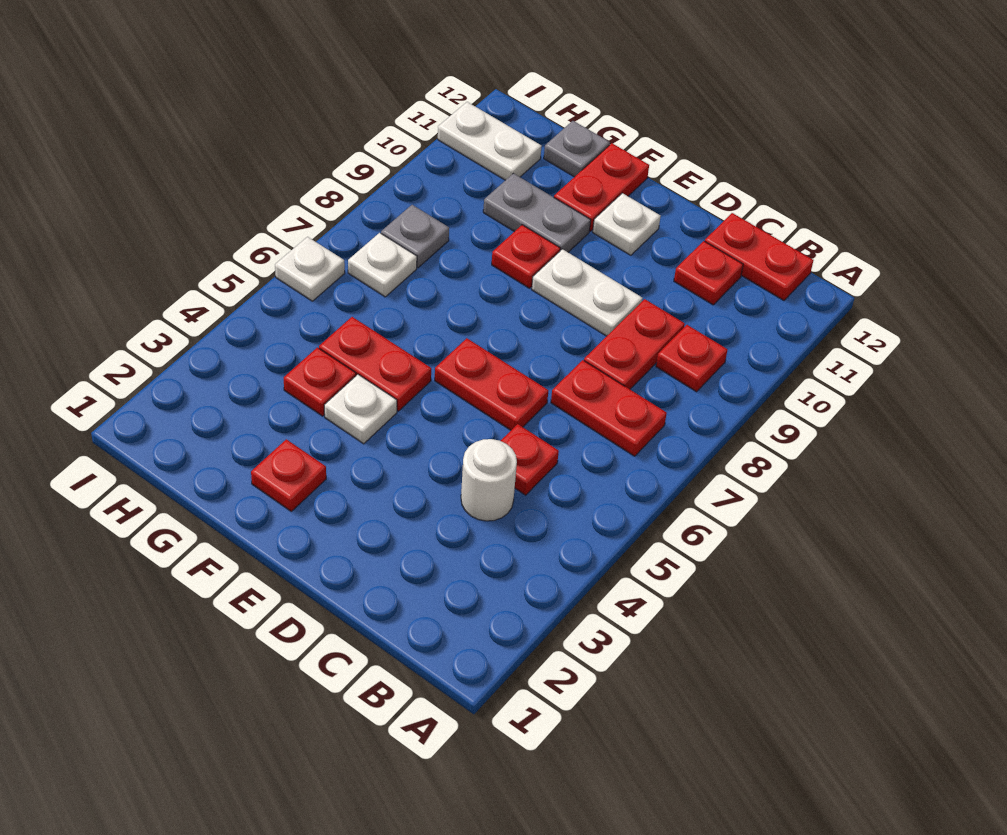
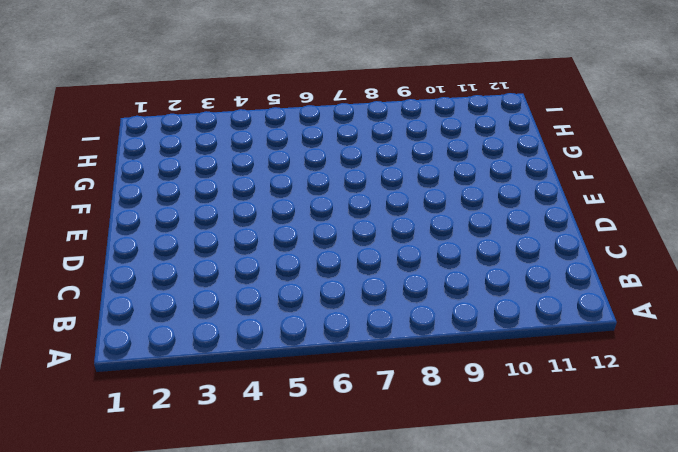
none -> red 1x2 plate [551,360,667,456]
none -> red 1x1 plate [656,325,728,392]
none -> red 1x2 plate [705,213,813,300]

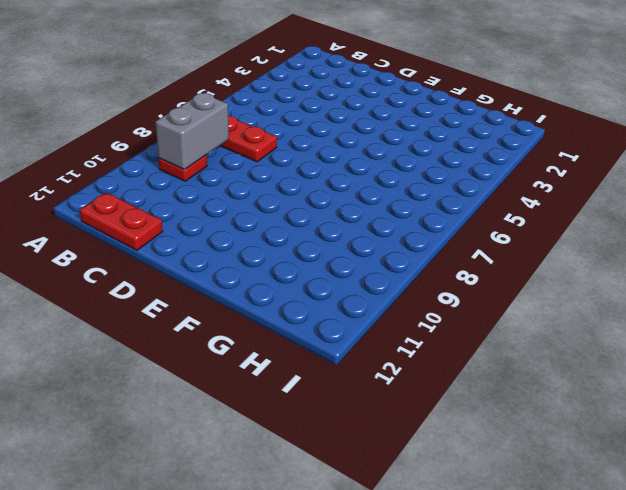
grey 1x2 brick [156,93,229,169] -> none
none -> white 1x1 round brick [461,439,517,521]
none -> red 1x1 plate [501,424,559,495]
none -> red 1x2 plate [584,299,685,389]

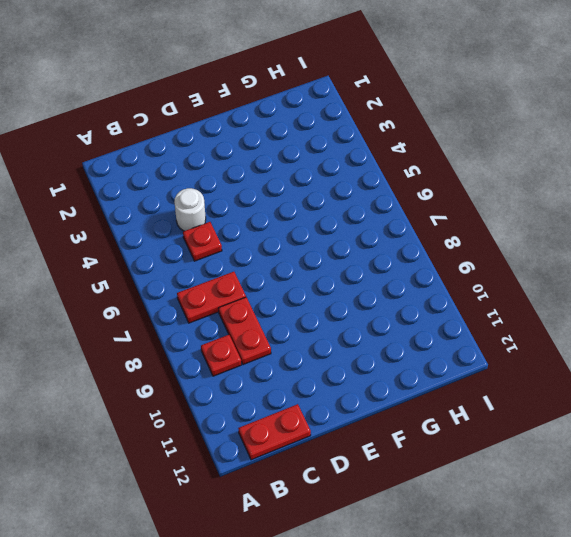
none -> red 1x1 plate [674,241,743,305]
none -> red 1x2 plate [435,338,548,430]
none -> white 1x2 plate [532,249,643,336]

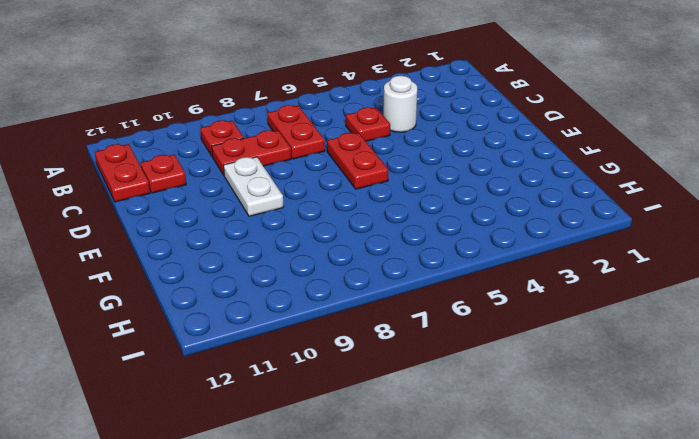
none -> white 1x1 plate [593,193,661,255]
none -> red 1x1 plate [251,439,326,511]
none -> white 1x1 plate [324,374,397,444]

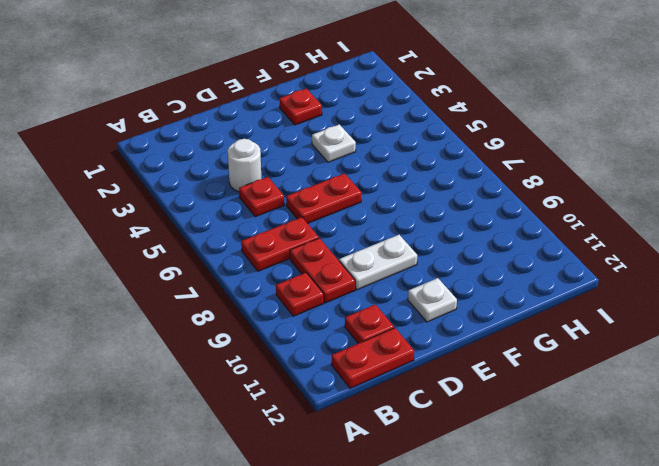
none -> red 1x2 plate [319,317,431,411]
none -> red 1x1 plate [492,225,560,288]
none -> grey 1x2 plate [483,174,591,252]

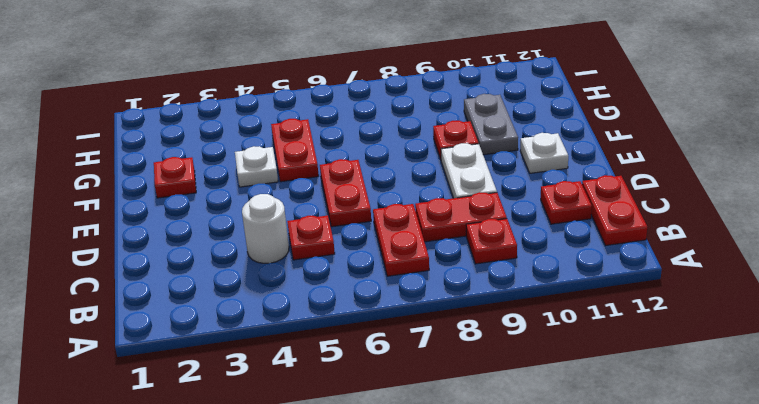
none -> red 1x2 plate [554,143,649,231]
none -> red 1x1 plate [284,347,356,416]
none -> grey 1x1 plate [544,121,610,177]

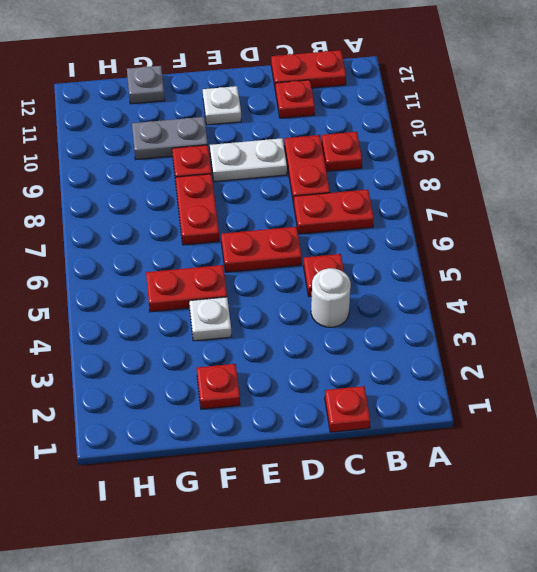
red 1x1 plate [325,386,370,432] -> red 1x1 plate moved to [284,347,356,416]
red 1x2 plate [175,174,219,245] -> red 1x2 plate moved to [554,143,649,231]
none -> white 1x1 plate [348,233,417,297]
none -> grey 1x1 plate [381,205,449,268]
none -> white 1x2 plate [438,102,542,180]

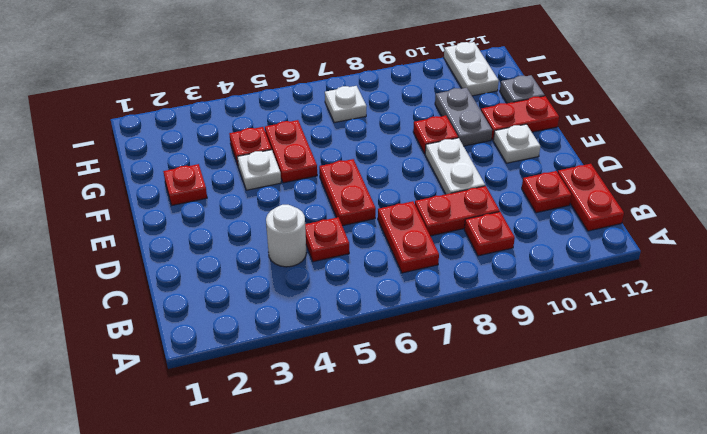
none -> grey 1x1 plate [381,205,449,268]
none -> white 1x1 plate [275,237,345,301]

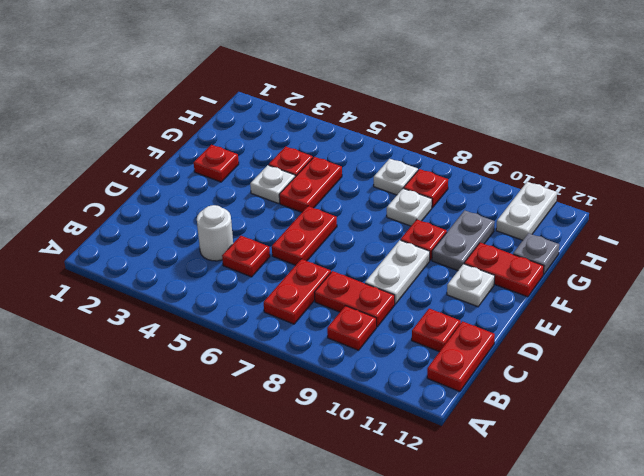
white 1x1 plate [387,188,432,226] -> white 1x1 plate moved to [275,237,345,301]
red 1x1 plate [404,169,448,208] -> grey 1x1 plate [381,205,449,268]

